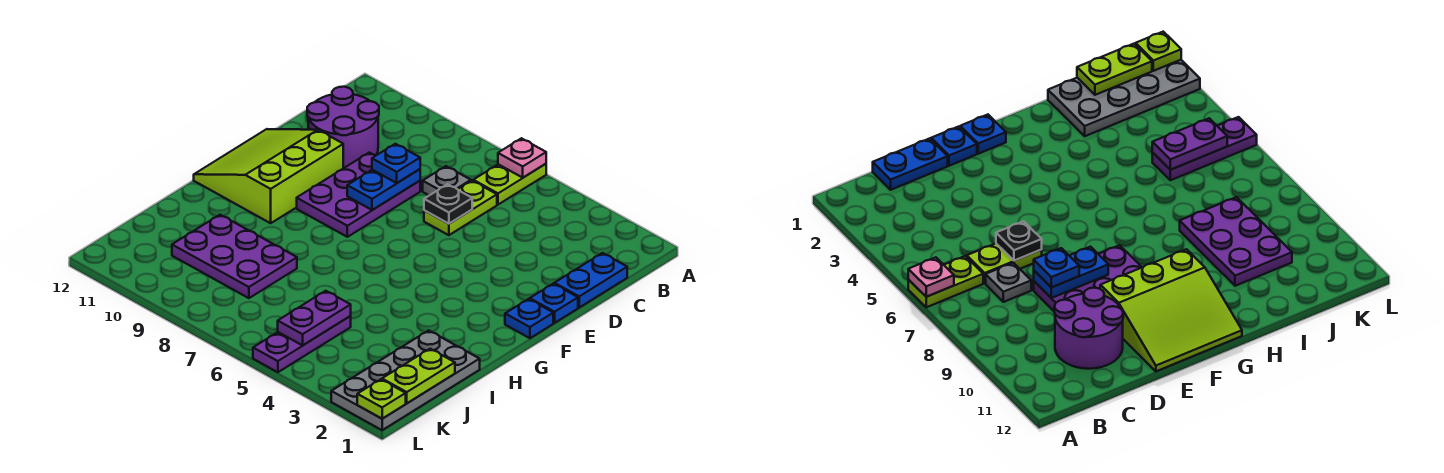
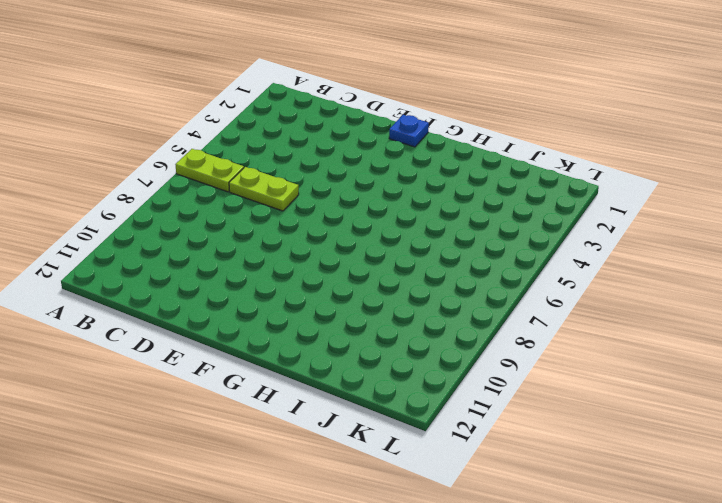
none -> blue 1x2 plate [554,253,627,307]
none -> grey 1x1 plate [423,166,471,195]
none -> purple 2x2 round brick [307,87,379,168]

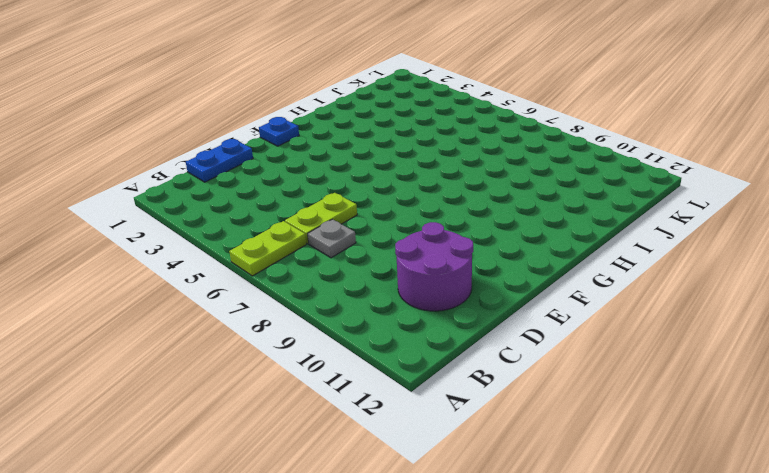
none -> purple 2x3 plate [297,153,420,237]
none -> blue 1x1 plate [530,284,578,323]
none -> lime 3x3 slope [194,129,343,223]

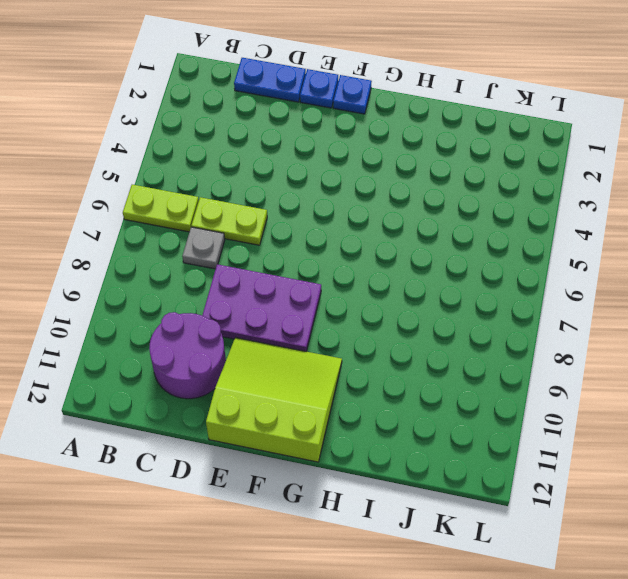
lime 3x3 slope [206,337,342,462] -> lime 3x3 slope turned to [194,129,343,223]
none -> grey 2x4 plate [331,330,480,430]
none -> purple 2x3 plate [172,215,297,298]
none -> purple 1x3 plate [253,316,351,372]

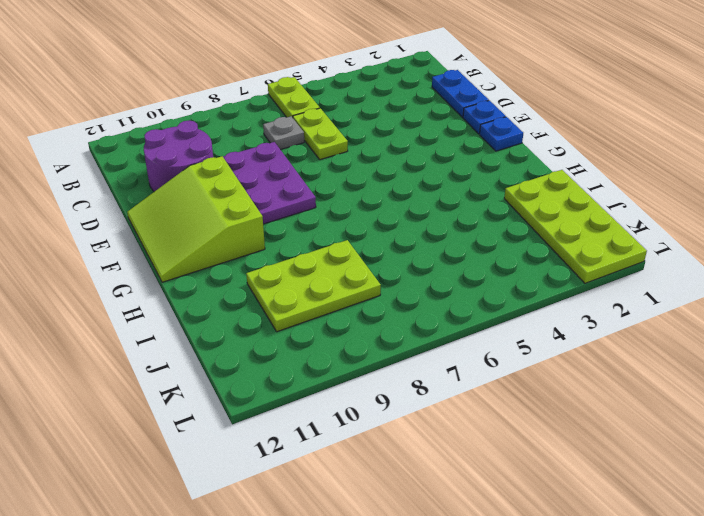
lime 2x4 plate [504,170,647,283] -> grey 2x4 plate [331,330,480,430]
lime 2x3 plate [246,240,381,332] -> purple 2x3 plate [172,215,297,298]
none -> purple 1x3 plate [253,316,351,372]
none -> pink 1x1 plate [498,138,546,178]
none -> black 1x1 plate [424,184,472,224]

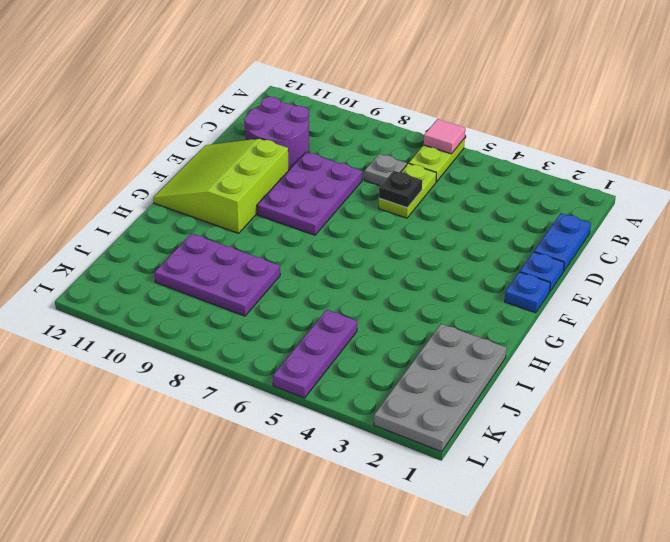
pink 1x1 tile [424,119,465,154] -> pink 1x1 plate [498,138,546,178]
none -> blue 1x2 plate [347,169,420,210]
none -> lime 1x2 plate [382,349,455,403]
none -> purple 1x2 plate [278,291,351,345]

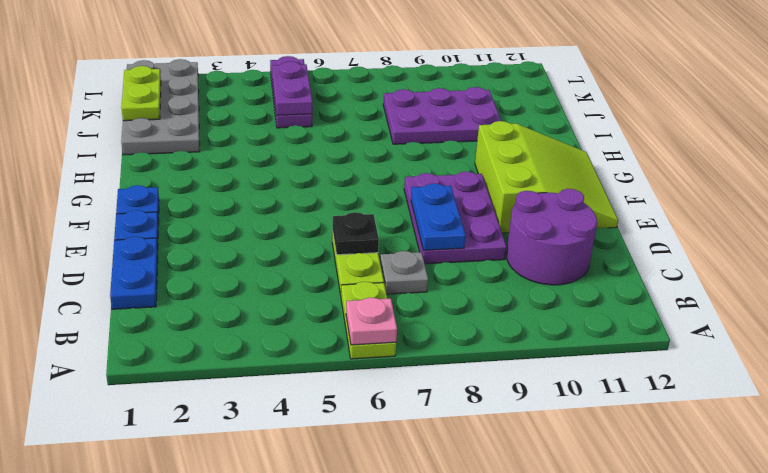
none -> lime 1x1 plate [357,379,406,419]
none -> blue 1x1 plate [372,144,420,183]

